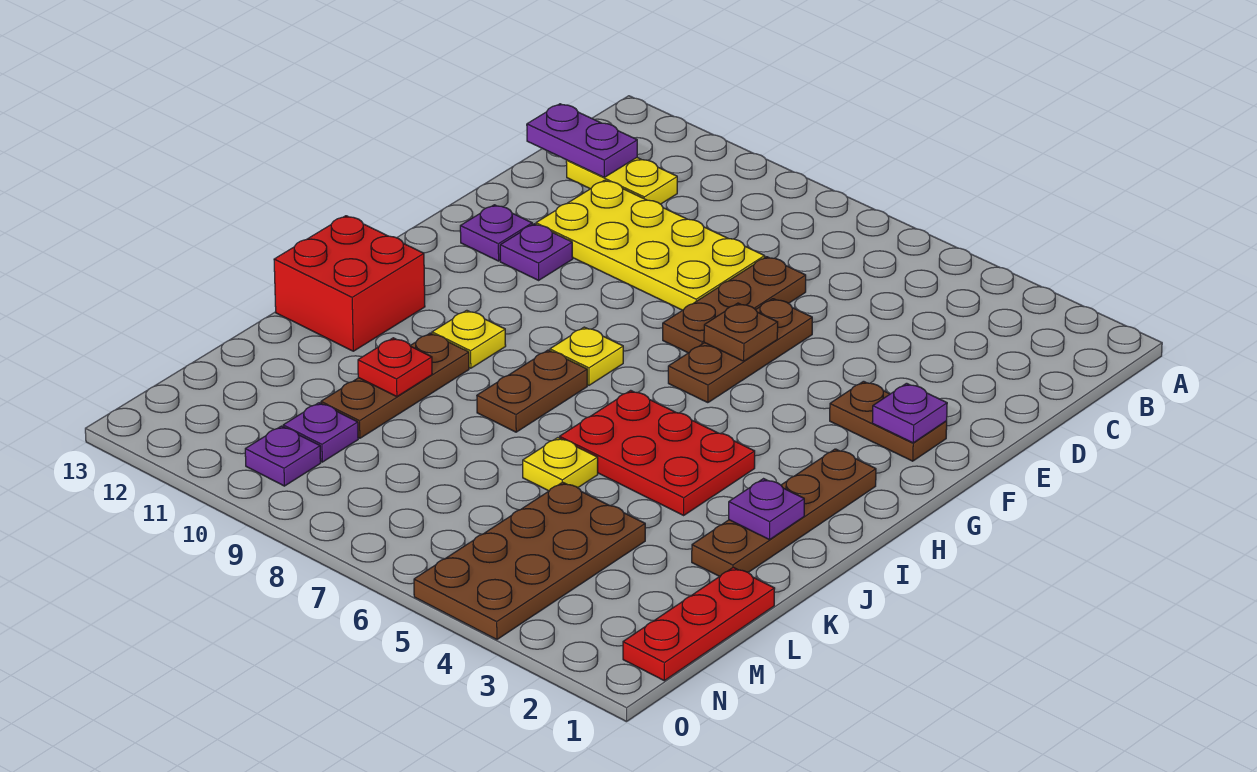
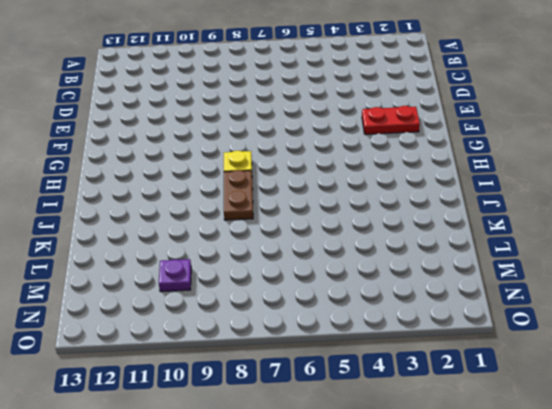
red 1x2 plate [362,106,420,134] -> brown 1x2 plate [830,381,947,461]
none -> yellow 1x2 plate [566,158,677,204]
none -> brown 1x3 plate [663,257,806,353]
none -> yellow 2x4 plate [536,180,765,310]

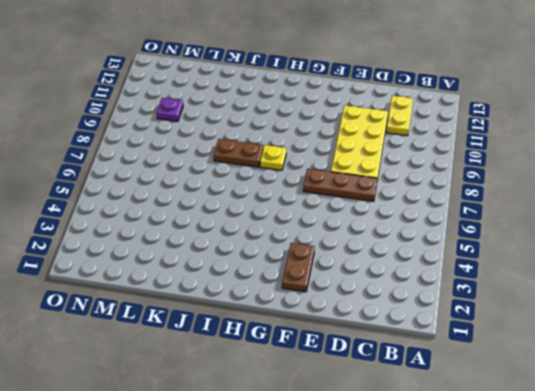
none -> brown 1x3 plate [668,299,812,403]
none -> purple 1x1 plate [500,224,573,280]
none -> purple 1x1 plate [460,205,532,261]

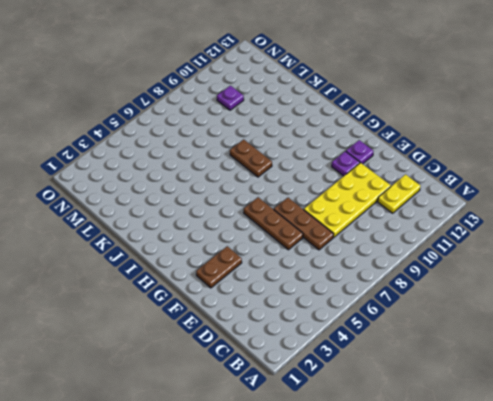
none -> brown 1x4 plate [692,449,876,576]
none -> yellow 1x1 plate [550,327,623,385]
none -> red 2x3 plate [560,390,755,515]

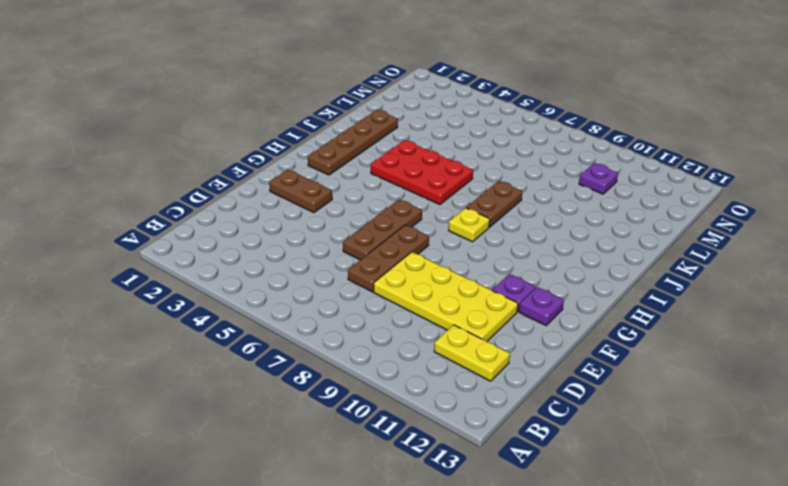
none -> yellow 1x1 plate [432,310,506,368]
none -> red 2x2 brick [274,216,425,351]
none -> brown 1x3 plate [321,333,469,438]

